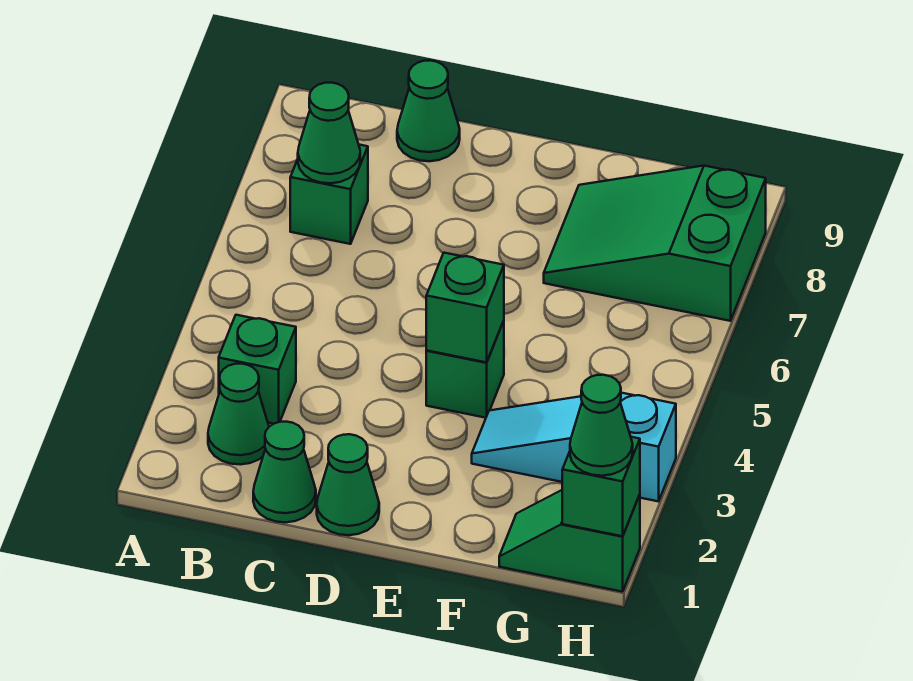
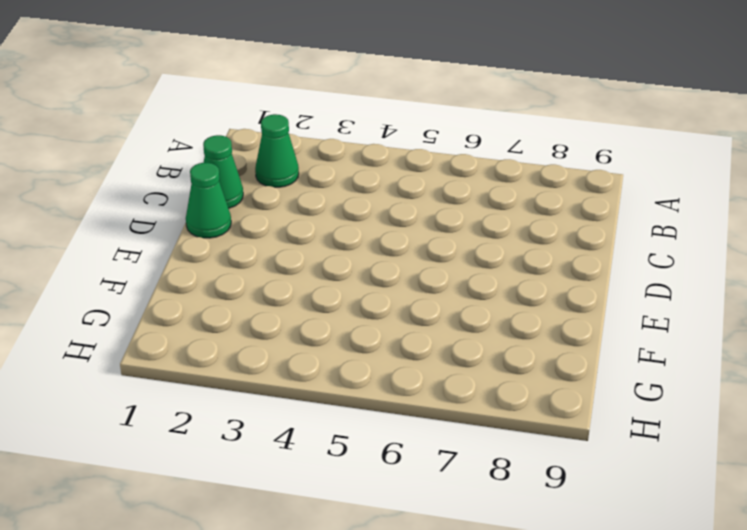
none -> green 1x1 brick [219,315,296,424]
none -> green 1x1 brick [290,145,368,244]
none -> green 1x1 cone [397,60,460,161]

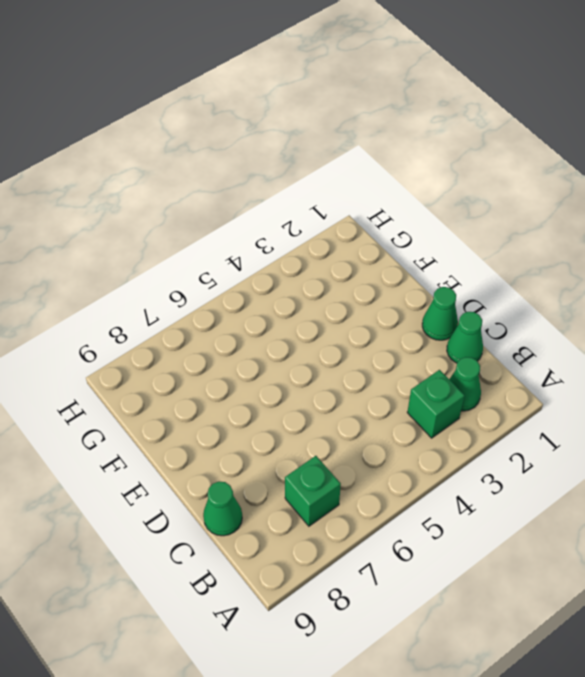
none -> green 1x1 brick [426,321,504,418]
none -> cyan 1x3 slope [472,393,676,501]
none -> green 2x3 slope [544,166,766,321]

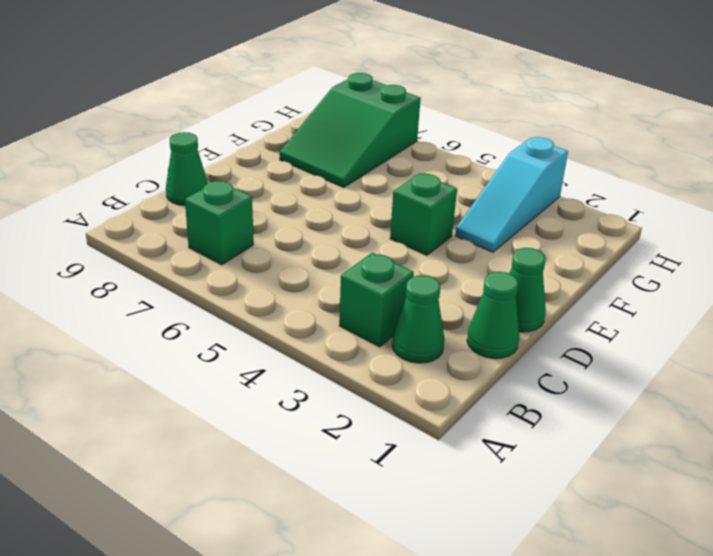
none -> green 1x2 slope [499,490,640,592]
none -> green 1x1 cone [297,83,360,183]
none -> green 1x1 brick [426,253,504,362]

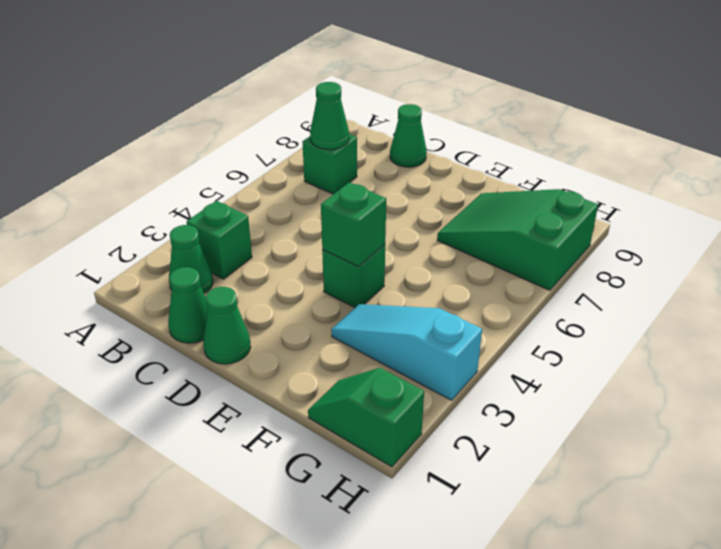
none -> green 1x1 brick [562,437,640,536]
none -> green 1x1 cone [570,375,633,476]

